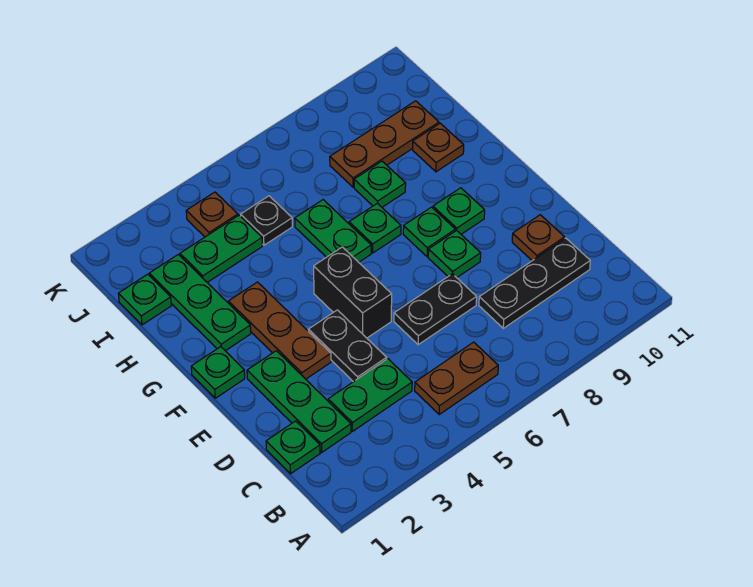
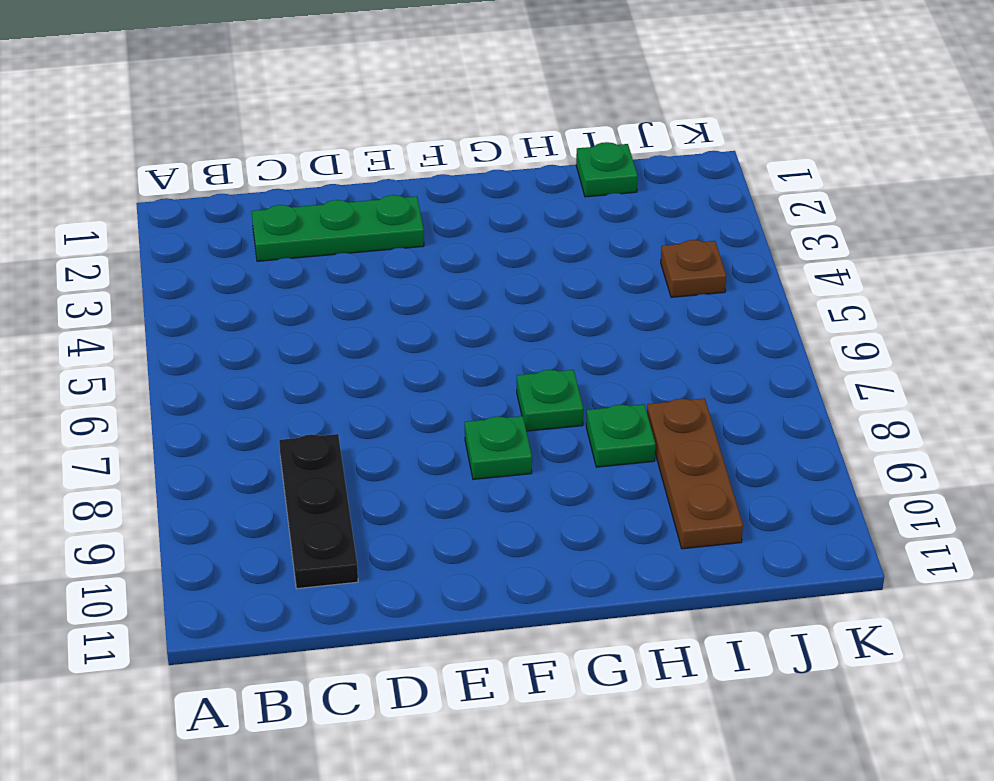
none -> brown 1x2 plate [415,342,498,414]
none -> green 1x1 plate [266,421,320,474]
none -> green 1x2 plate [328,359,412,431]

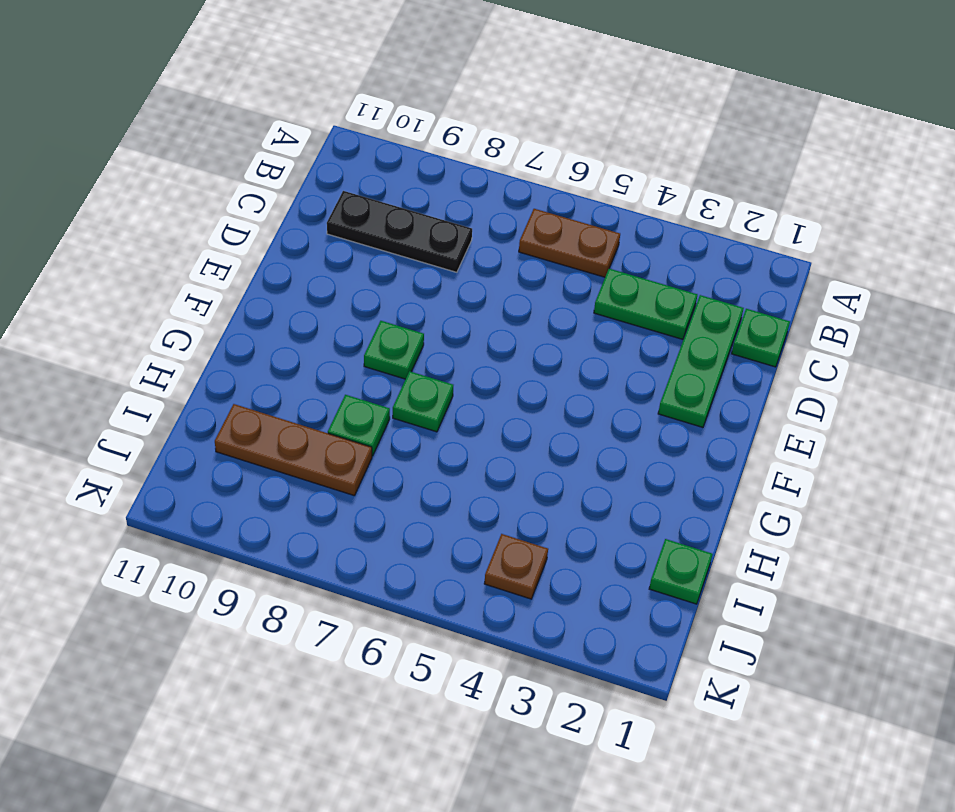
none -> black 1x2 plate [308,310,387,382]
none -> black 1x2 plate [394,274,477,345]
none -> brown 1x1 plate [512,215,565,261]

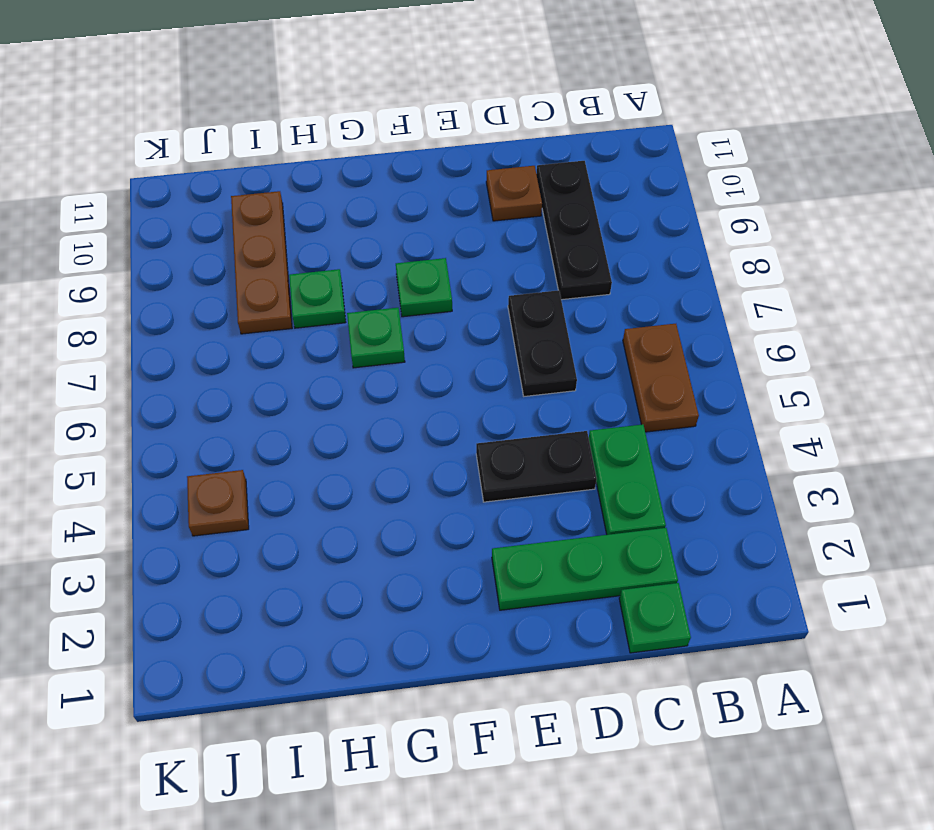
none -> brown 1x3 plate [228,282,331,379]
none -> black 1x2 brick [314,247,392,338]
none -> green 1x1 plate [428,230,481,278]

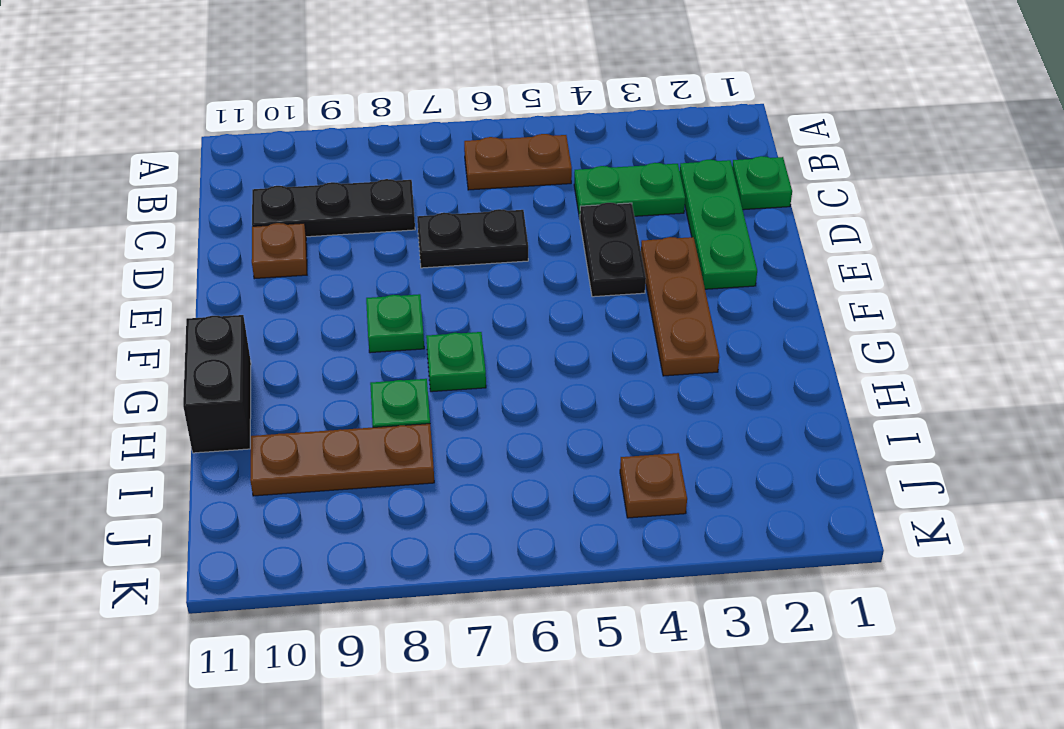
black 1x2 brick [183,315,251,453] -> black 1x2 brick moved to [314,247,392,338]
none -> green 1x1 plate [428,230,481,278]
none -> green 1x1 plate [191,347,245,398]
none -> green 1x1 plate [433,188,485,234]

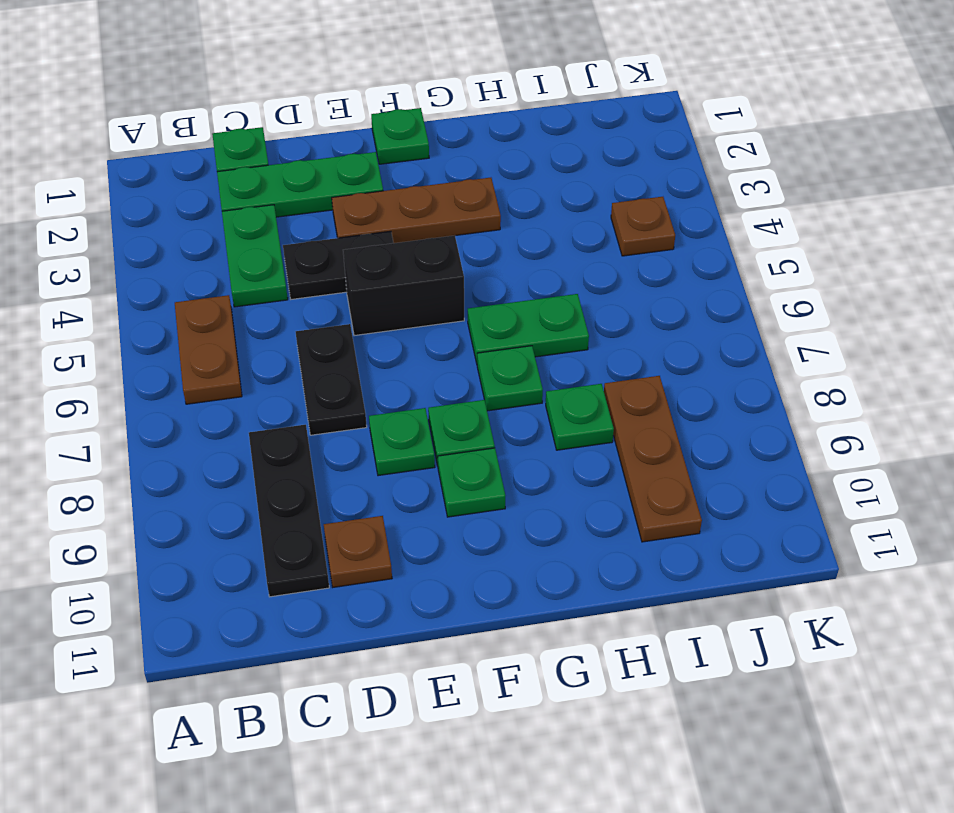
none -> green 1x3 plate [149,254,251,351]
none -> brown 1x1 plate [413,123,464,172]
none -> green 1x1 plate [118,274,171,325]

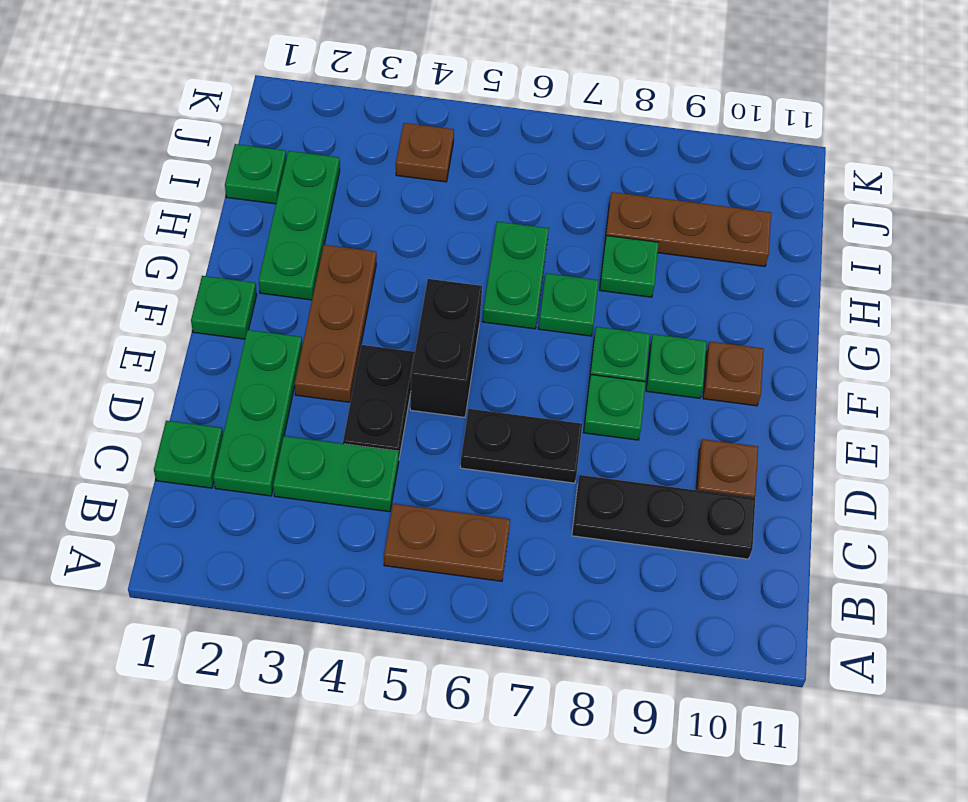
brown 1x1 plate [703,342,764,406] -> brown 1x1 plate moved to [413,123,464,172]
none -> green 1x2 plate [180,215,262,282]
none -> black 1x1 plate [241,196,292,245]

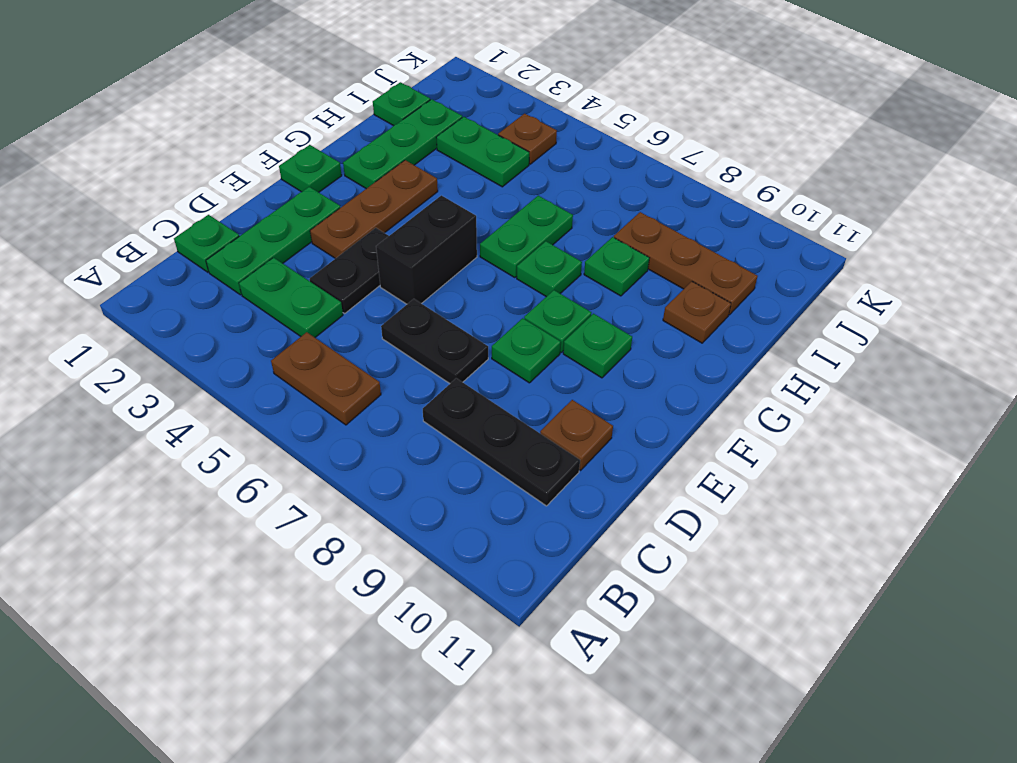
none -> black 1x1 plate [241,196,292,245]

